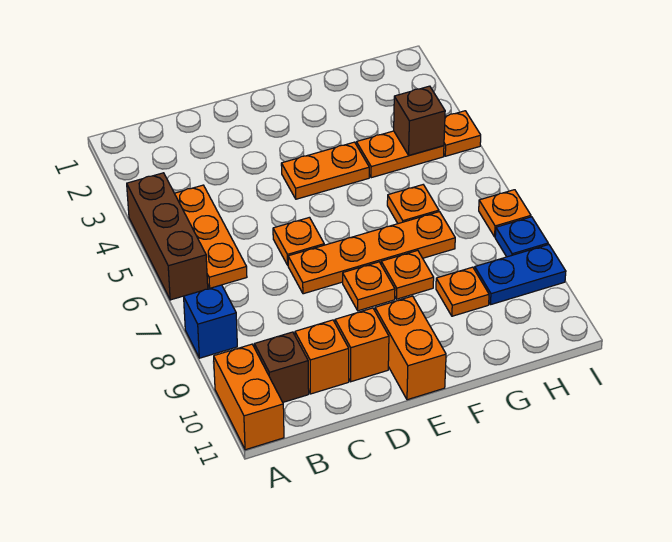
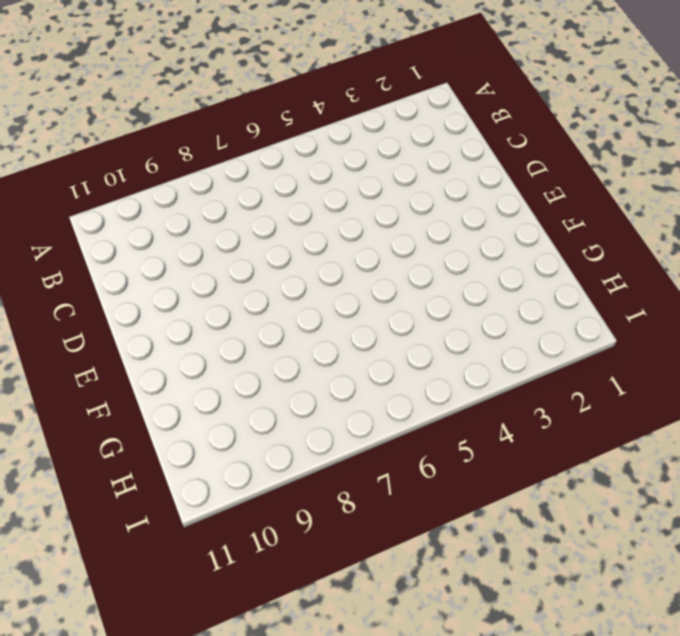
none -> brown 1x3 brick [127,173,208,300]
none -> blue 1x1 brick [184,285,237,358]
none -> orange 1x2 brick [214,344,284,450]

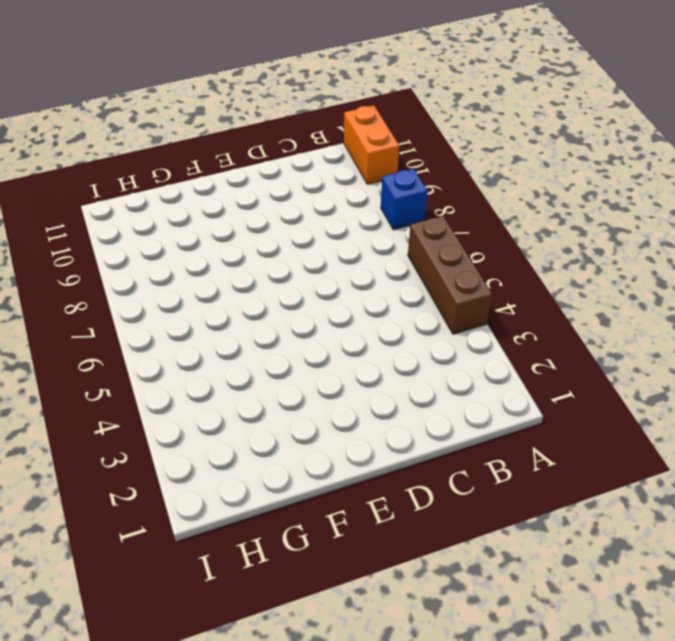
none -> orange 1x3 plate [175,185,247,288]
none -> brown 1x1 brick [254,332,309,402]
none -> orange 1x1 brick [295,320,349,394]

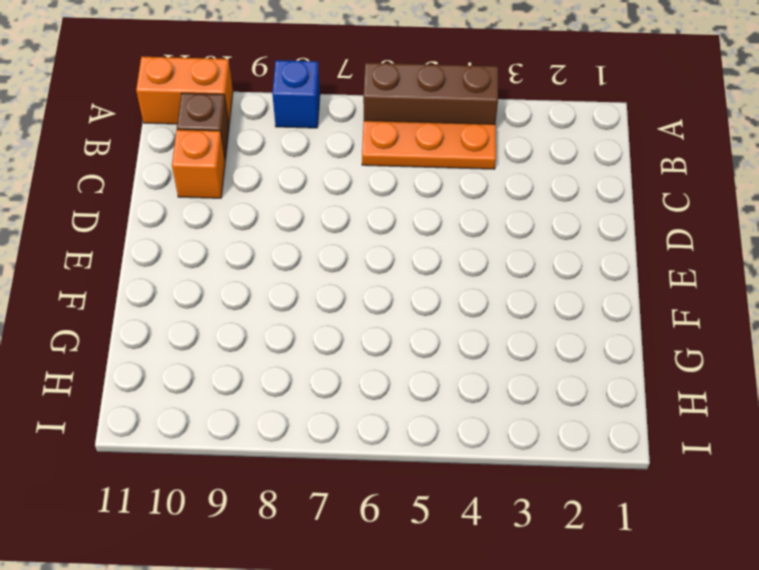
none -> orange 1x1 plate [273,217,324,265]
none -> orange 1x4 plate [288,212,455,294]
none -> orange 1x1 brick [335,308,389,382]

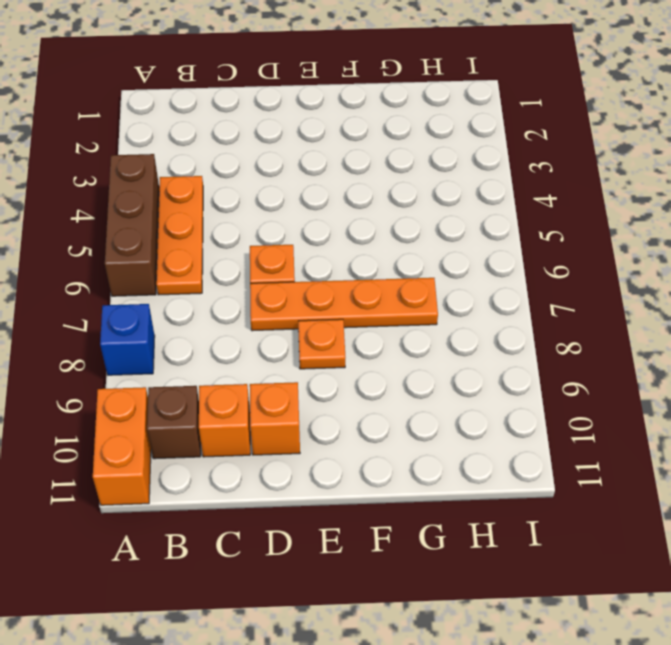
none -> orange 1x2 plate [281,142,369,199]
none -> orange 1x2 brick [375,296,446,400]
none -> orange 1x1 plate [381,250,434,299]

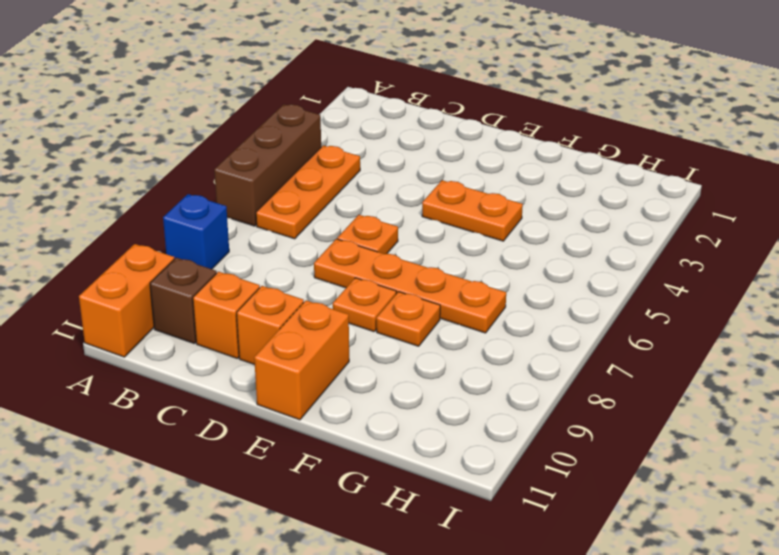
none -> orange 1x2 plate [356,131,444,178]
none -> orange 1x1 plate [387,185,439,224]
none -> orange 1x1 plate [436,267,489,316]

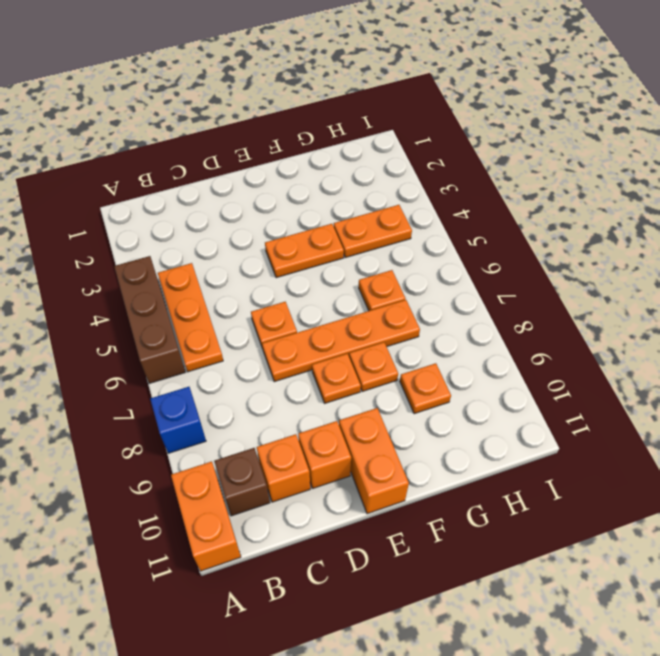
none -> blue 1x2 plate [475,245,566,305]
none -> orange 1x1 plate [444,111,481,156]
none -> orange 1x1 plate [479,190,531,237]

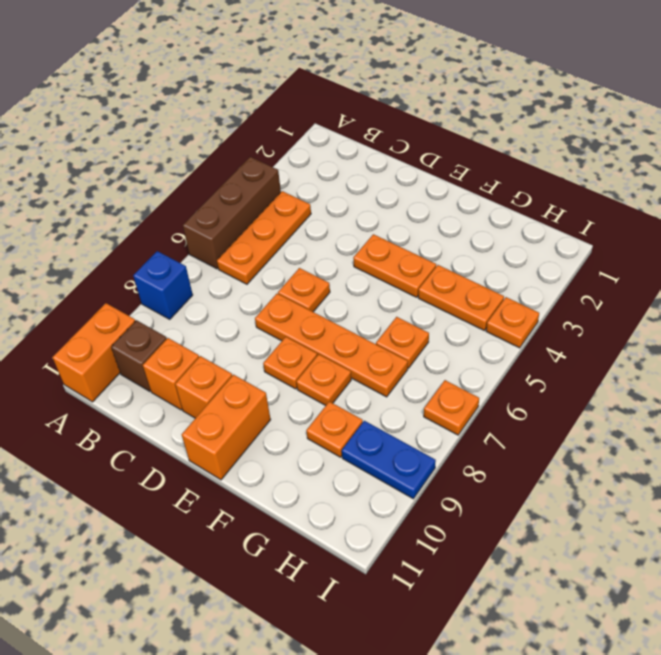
none -> blue 1x1 plate [495,217,548,257]
none -> brown 1x1 brick [394,86,445,155]

